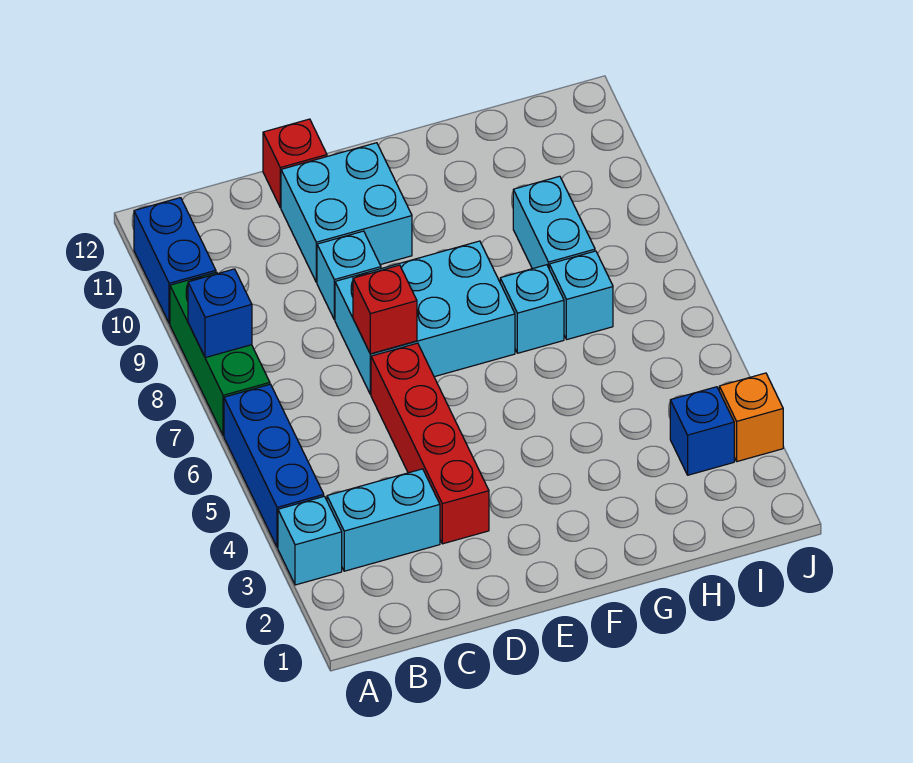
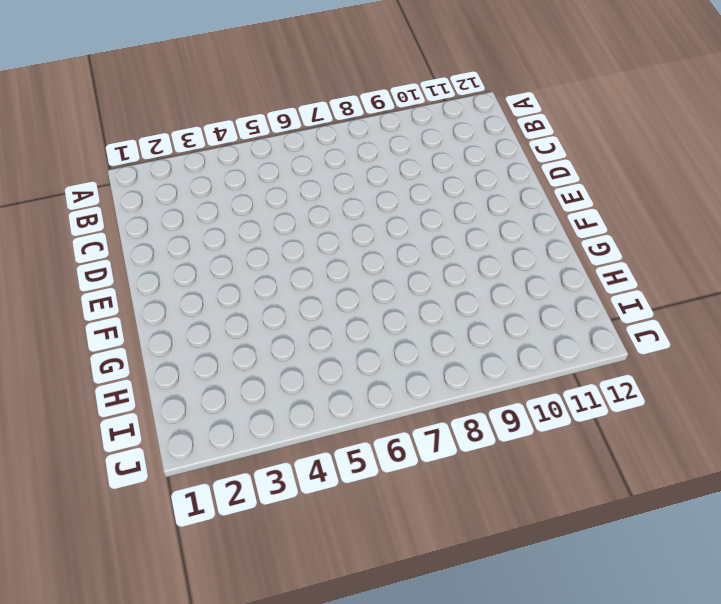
none -> cyan 1x1 brick [278,496,342,585]
none -> blue 1x3 brick [224,384,324,548]
none -> green 1x3 brick [170,272,270,436]

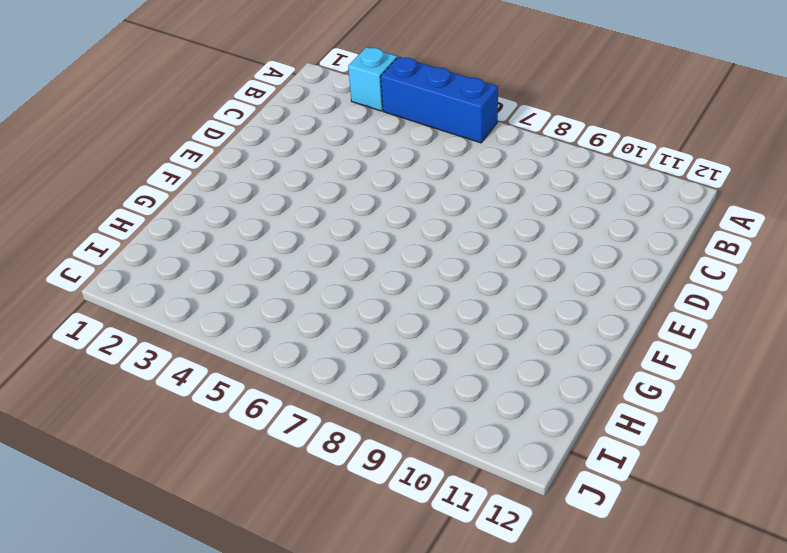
none -> green 1x3 brick [170,272,270,436]
none -> blue 1x2 brick [134,198,216,324]
none -> cyan 1x2 brick [327,469,440,571]

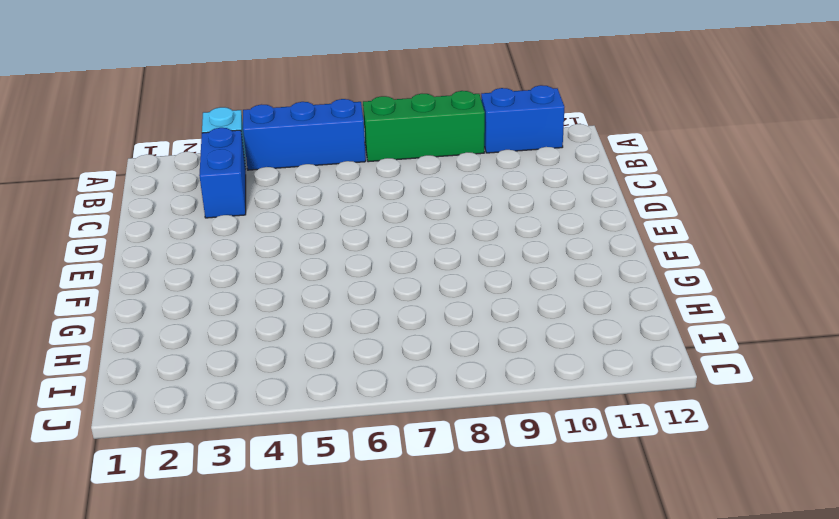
blue 1x2 brick [199,128,246,218] -> cyan 1x2 brick [327,469,440,571]
none -> red 1x4 brick [371,343,489,544]
none -> cyan 2x3 brick [335,241,515,394]
none -> cyan 1x1 brick [317,231,381,320]

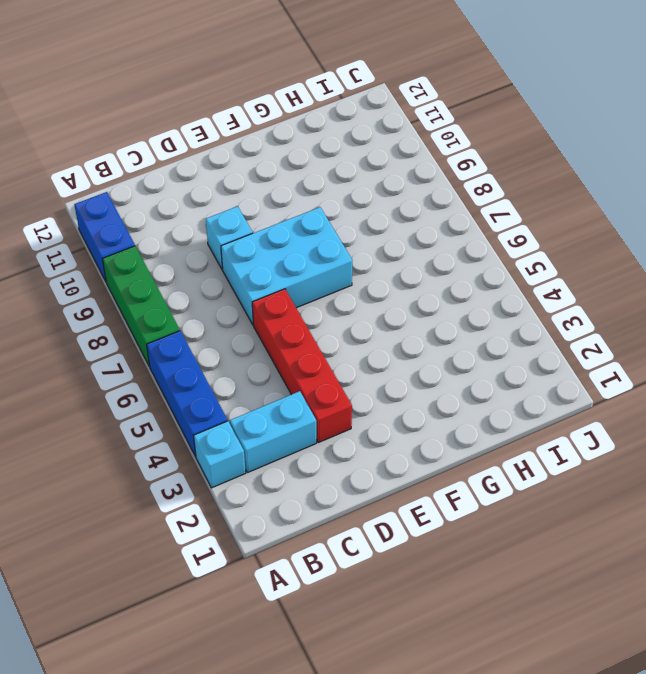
none -> cyan 2x2 brick [281,143,412,282]
none -> red 1x1 brick [263,119,327,208]
none -> cyan 1x1 brick [500,265,564,353]

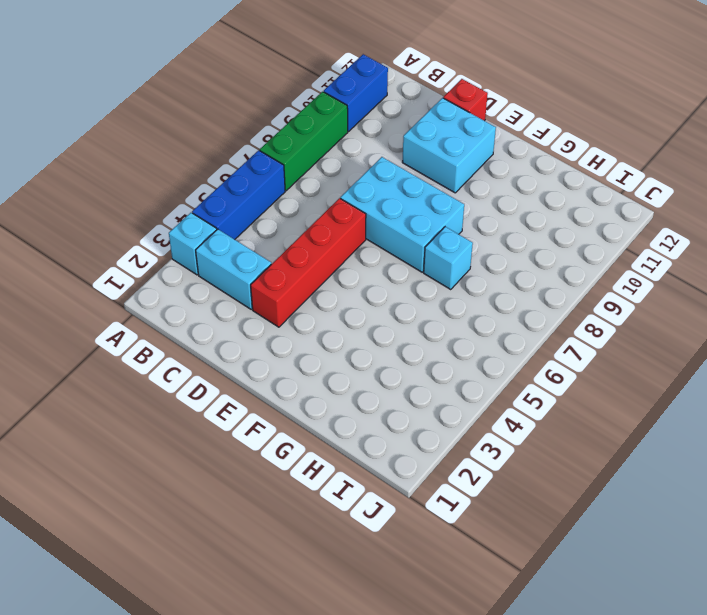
none -> cyan 1x1 brick [317,231,381,320]
none -> cyan 1x1 brick [549,251,613,339]
none -> cyan 1x2 brick [513,176,595,269]

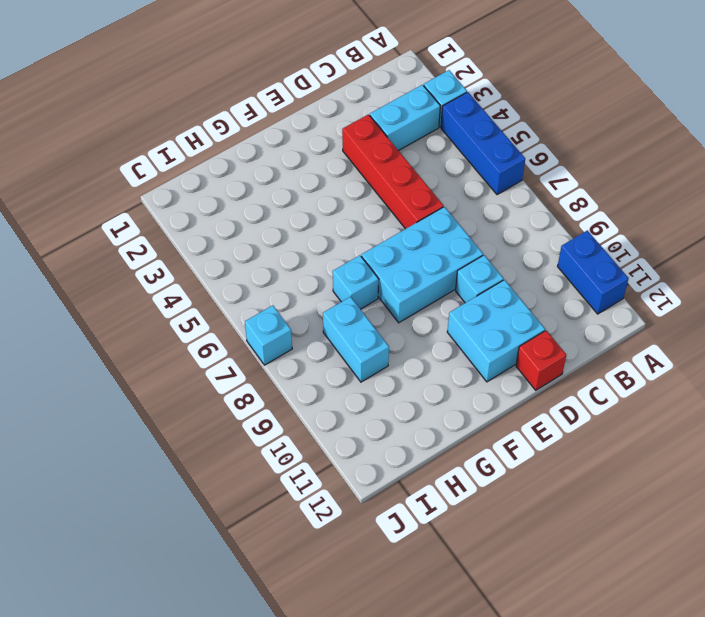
cyan 1x1 brick [245,305,292,365] -> cyan 1x1 brick moved to [549,251,613,339]
none -> green 1x3 brick [170,272,270,436]
none -> blue 1x1 brick [670,387,734,475]
none -> orange 1x1 brick [719,373,783,461]

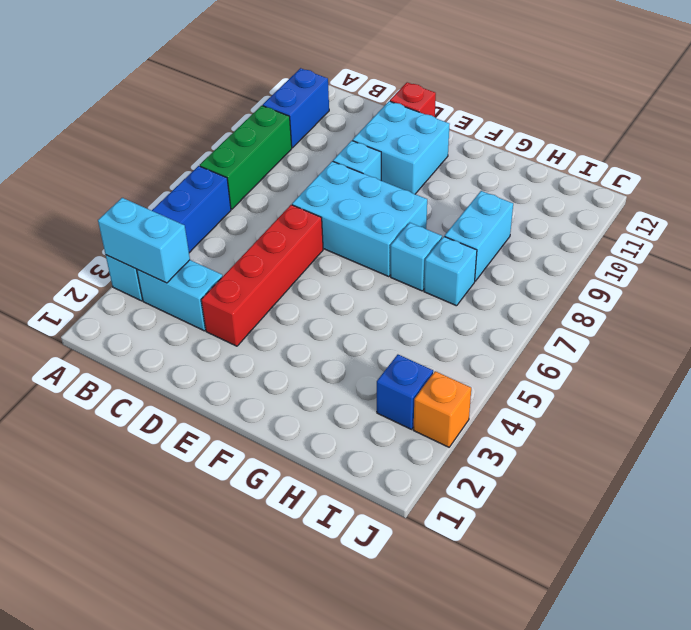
cyan 1x2 brick [98,198,190,283] -> none
none -> blue 1x1 brick [188,269,252,358]
none -> red 1x1 brick [353,265,417,354]

